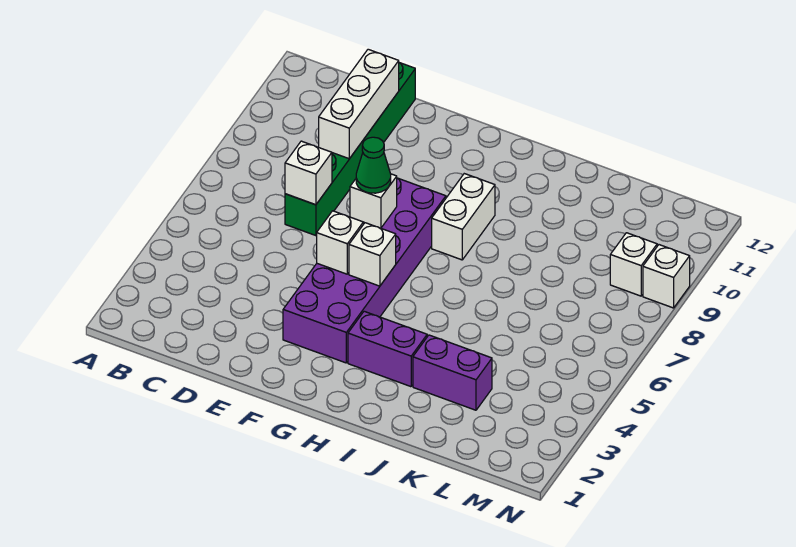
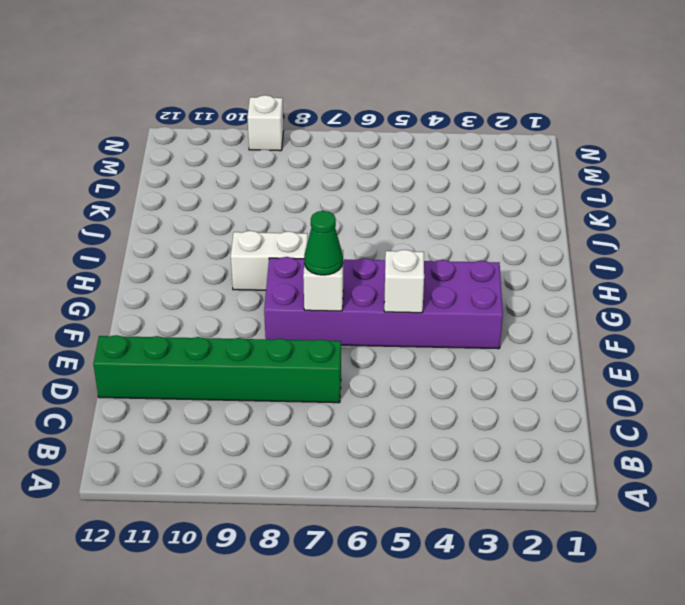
none -> purple 1x2 brick [348,311,427,387]
none -> purple 1x2 brick [413,335,492,410]
none -> white 1x1 brick [610,233,657,296]

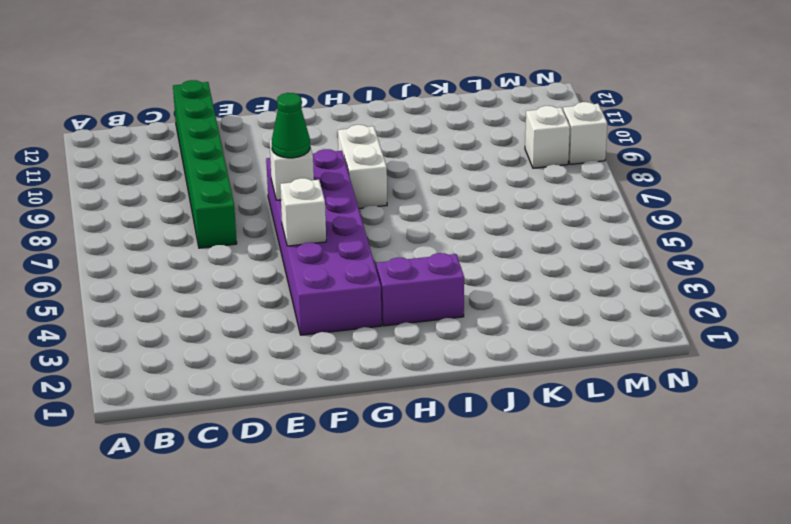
none -> purple 1x2 brick [413,335,492,410]
none -> white 1x1 brick [285,141,332,205]
none -> white 1x3 brick [319,49,399,159]

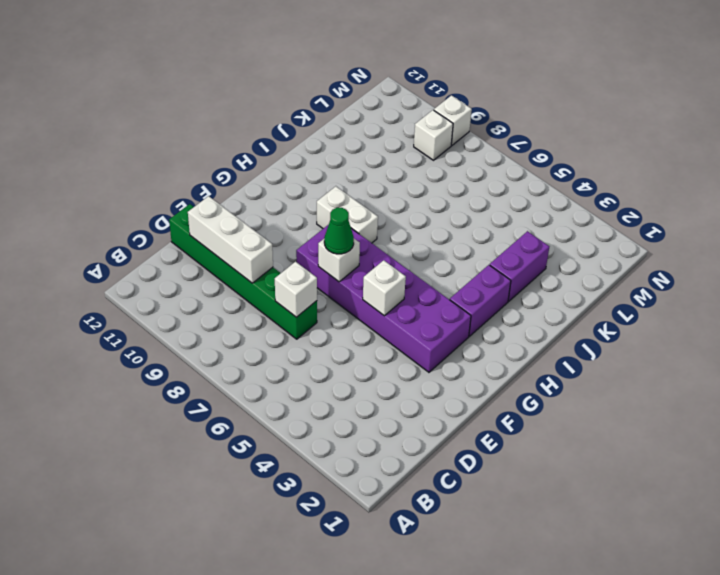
none -> white 1x1 brick [349,223,396,286]

